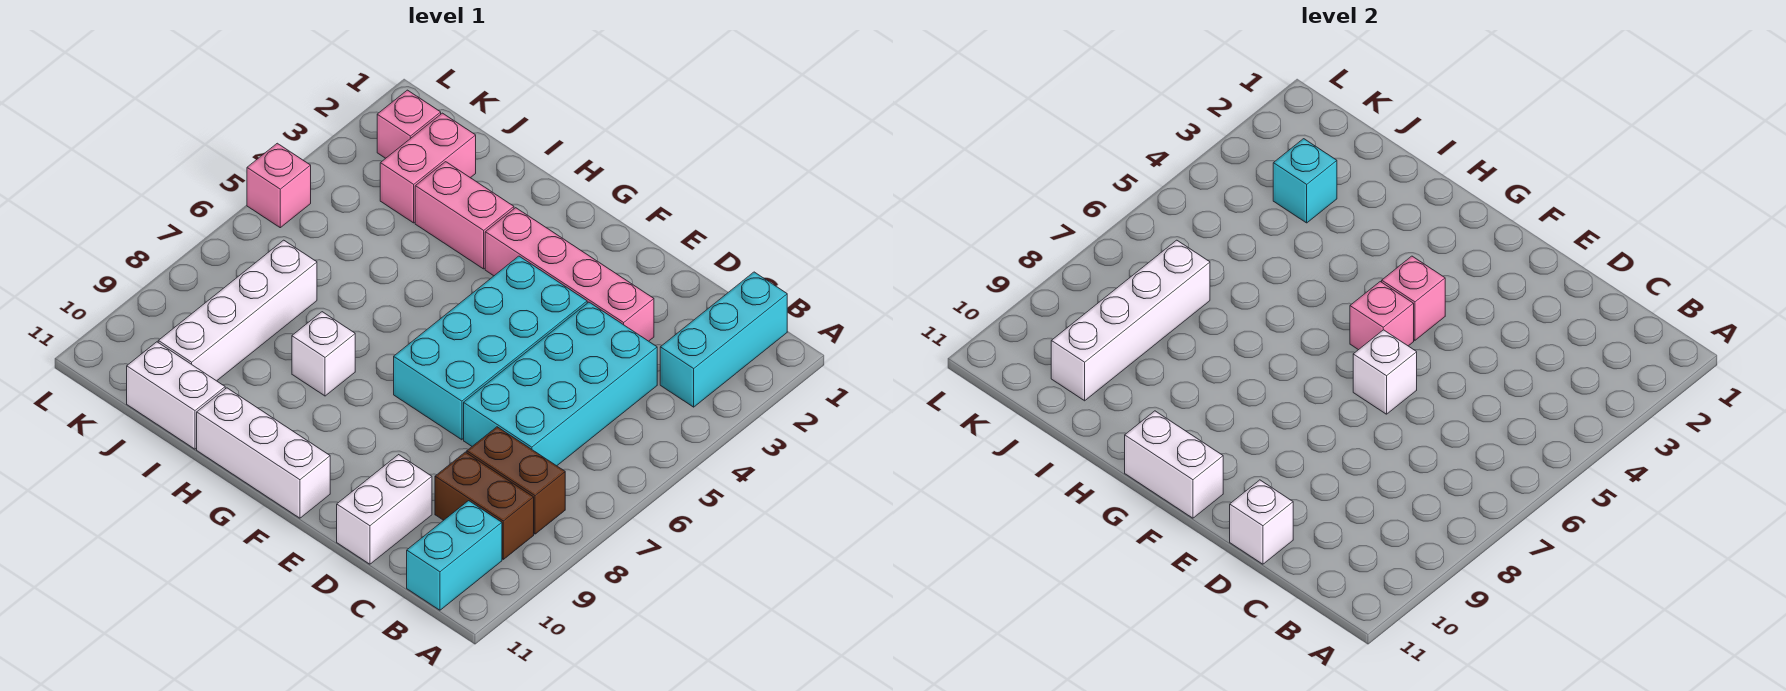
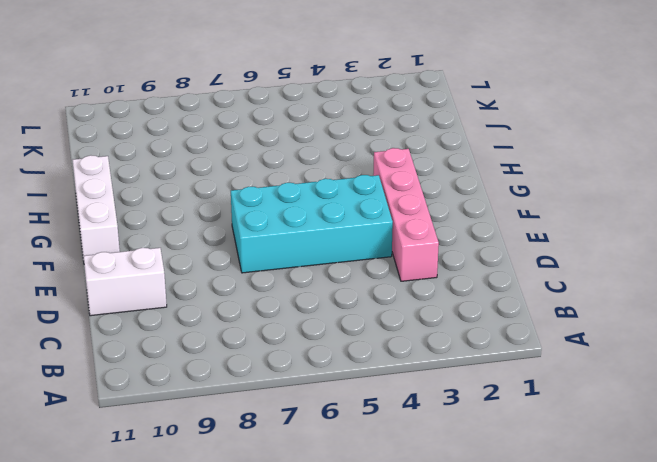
none -> cyan 1x3 brick [660,272,787,407]
none -> brown 1x2 brick [467,427,565,534]
none -> brown 1x2 brick [435,452,534,559]

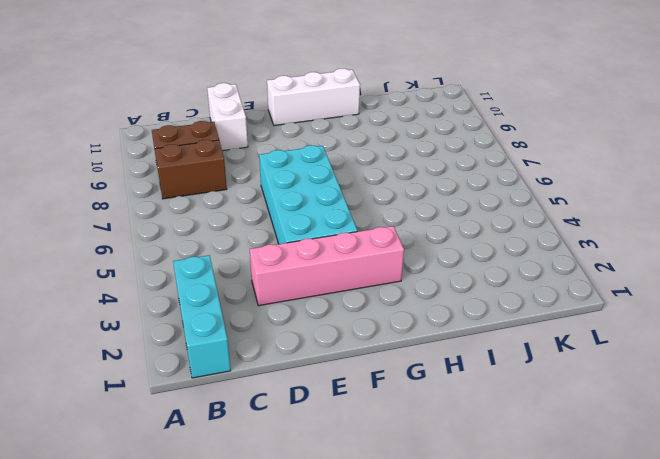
none -> cyan 1x2 brick [407,501,502,610]
none -> cyan 2x4 brick [464,302,657,466]
none -> pink 1x2 brick [415,162,514,269]

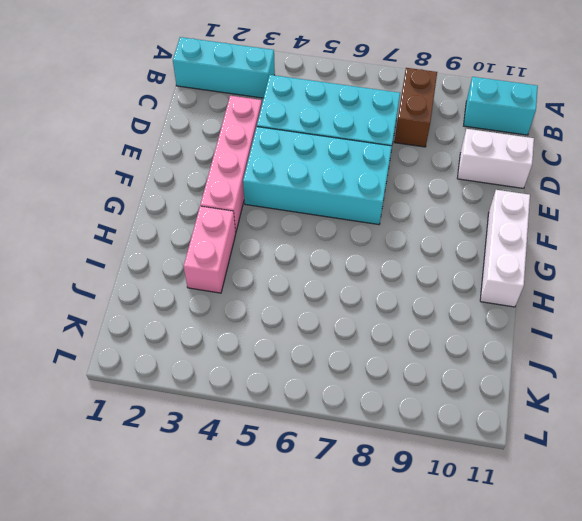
none -> brown 1x2 brick [435,452,534,559]
none -> white 1x1 brick [292,312,355,396]
none -> white 1x2 brick [127,342,225,449]

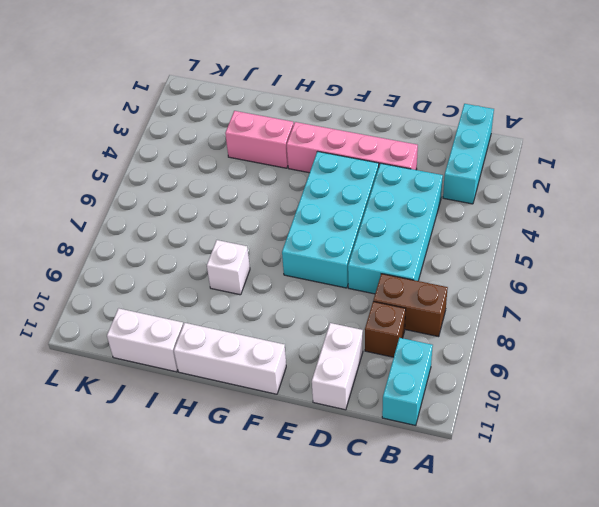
brown 1x1 brick [365,302,406,357] -> brown 1x2 brick [435,452,534,559]
none -> pink 1x2 brick [380,113,476,223]
none -> white 1x4 brick [158,240,317,381]
none -> pink 1x1 brick [377,90,441,158]

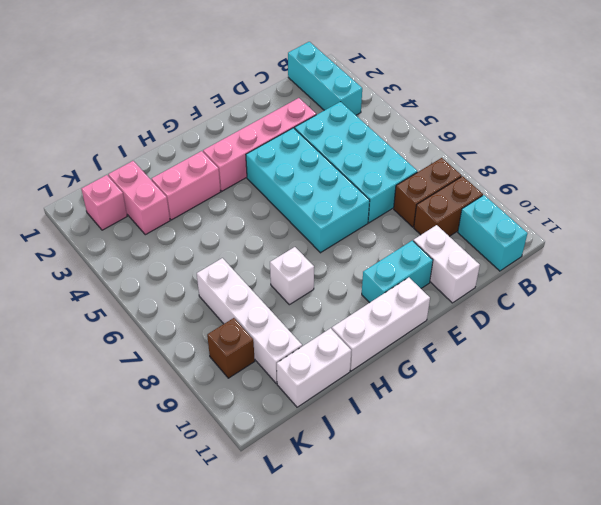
cyan 1x2 brick [362,241,433,303] -> none
brown 1x1 brick [207,318,255,378] -> none
none -> pink 1x1 brick [247,143,311,228]
none -> white 1x1 brick [1230,480,1293,564]
none -> white 1x1 brick [1353,330,1417,414]

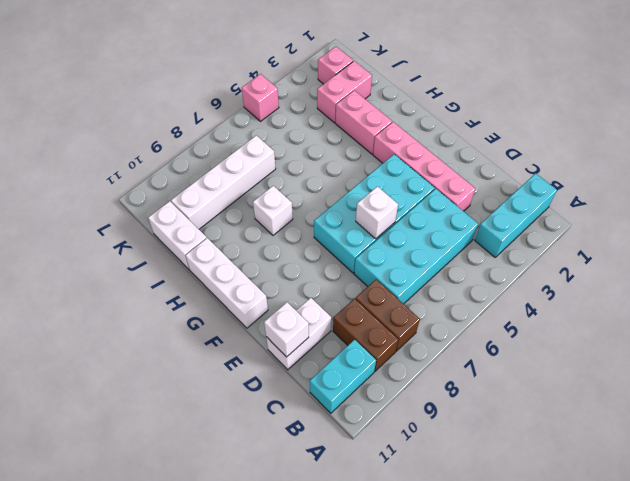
none -> pink 1x1 brick [1382,256,1445,340]
none -> pink 1x1 brick [1350,282,1414,350]
none -> white 1x2 brick [1125,411,1223,518]

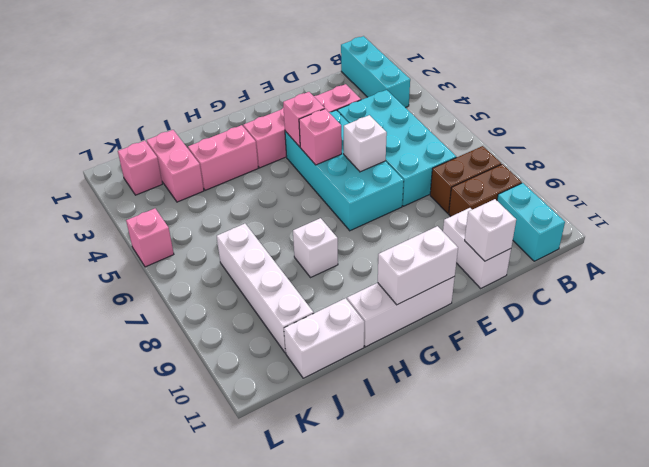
none -> cyan 1x1 brick [1273,139,1337,223]
none -> white 1x4 brick [1051,240,1210,401]

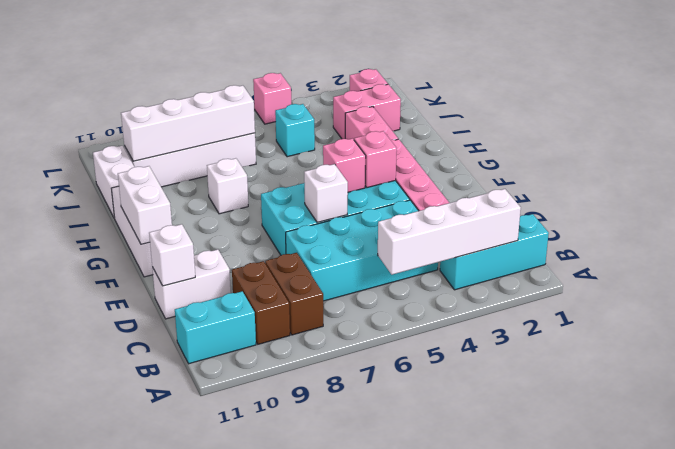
white 1x4 brick [378,189,521,275] -> none
cyan 1x1 brick [275,104,315,157] -> cyan 1x1 brick moved to [1273,139,1337,223]

